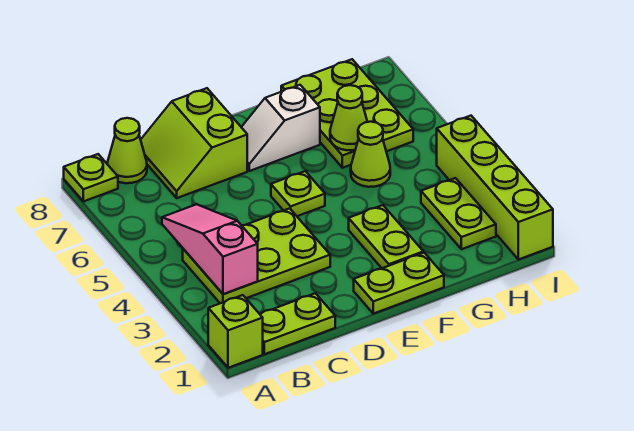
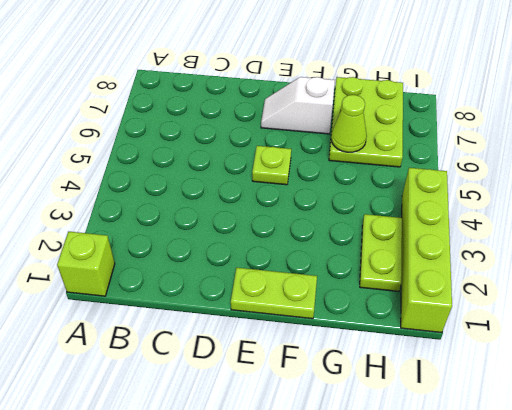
none -> lime 1x1 plate [64,154,118,201]
none -> lime 1x2 plate [260,293,335,354]
none -> lime 2x3 plate [183,208,330,303]

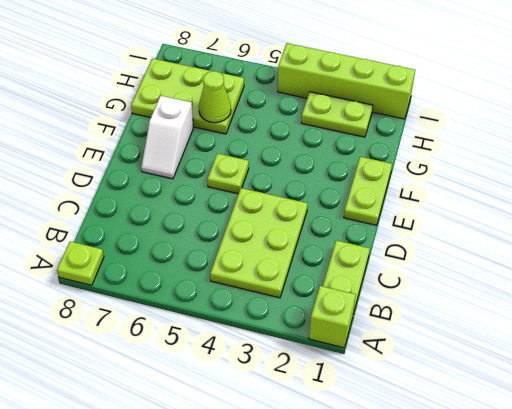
none -> lime 1x1 cone [107,118,147,183]
none -> lime 2x2 slope [141,88,247,198]
none -> lime 1x2 plate [349,205,423,268]

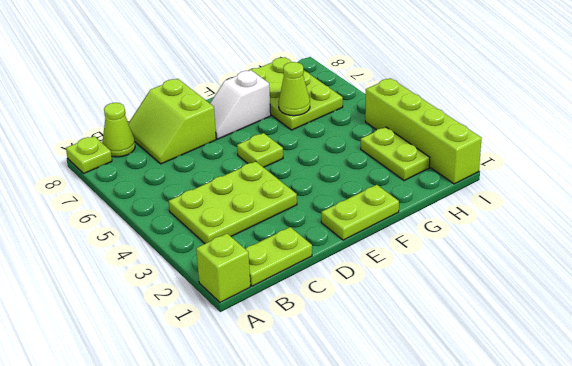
none -> lime 1x2 plate [349,205,423,268]
none -> lime 1x1 cone [351,122,390,187]
none -> pink 1x3 slope [162,204,258,294]

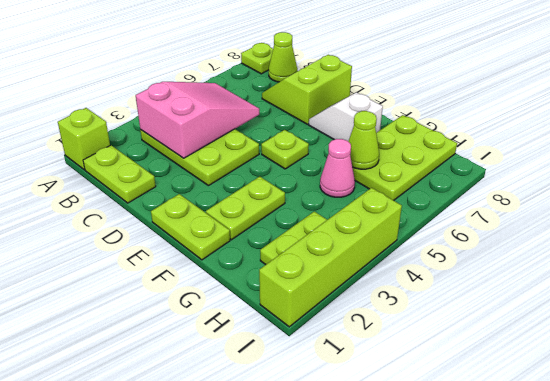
pink 2x3 slope [136,82,259,158] -> pink 1x3 slope [162,204,258,294]
pink 1x1 cone [320,139,355,197] -> lime 1x1 cone [351,122,390,187]

